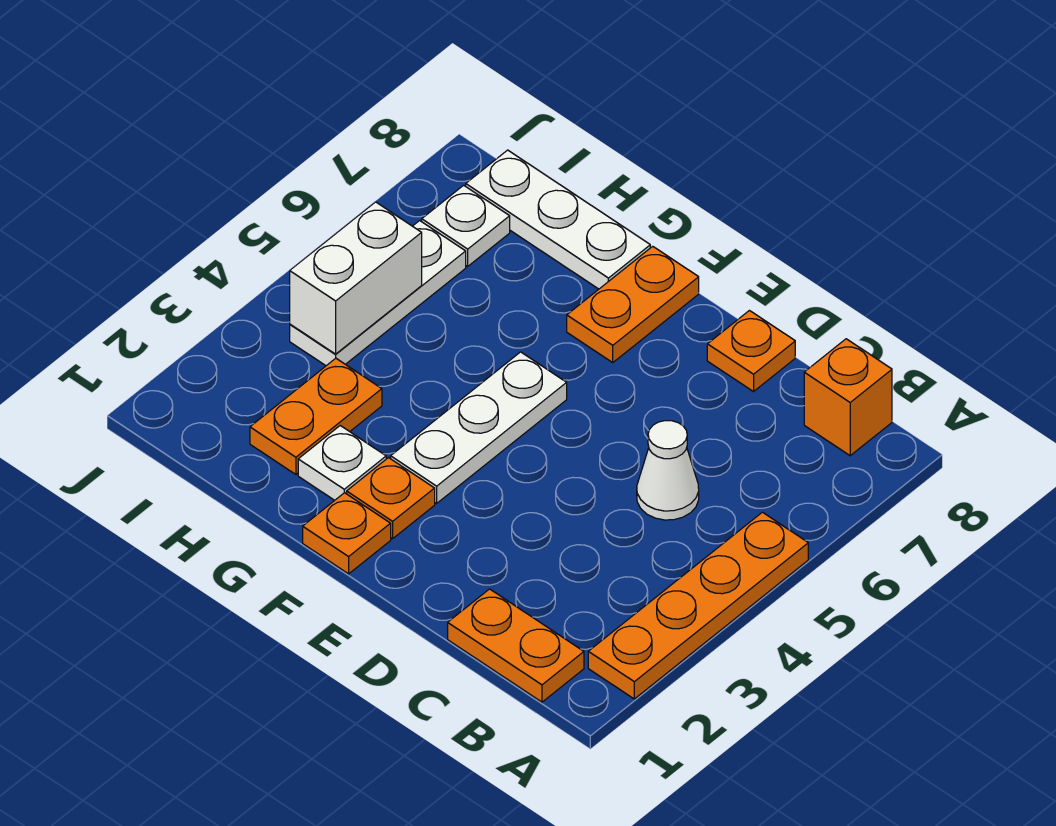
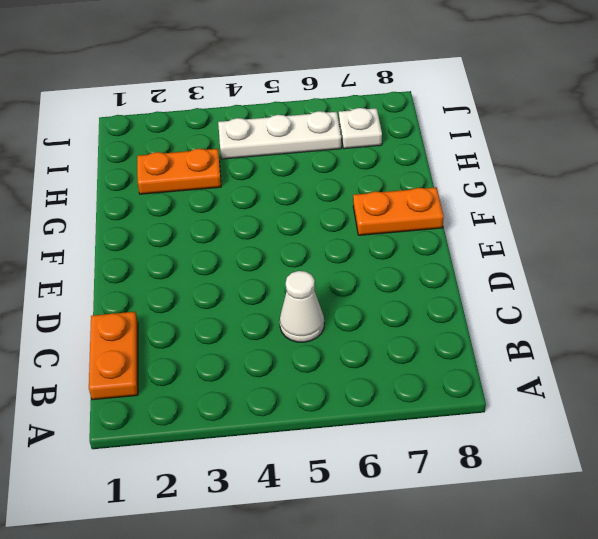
none -> orange 1x4 plate [588,512,808,699]
none -> orange 1x1 brick [804,339,892,456]
none -> orange 1x1 plate [707,311,795,392]

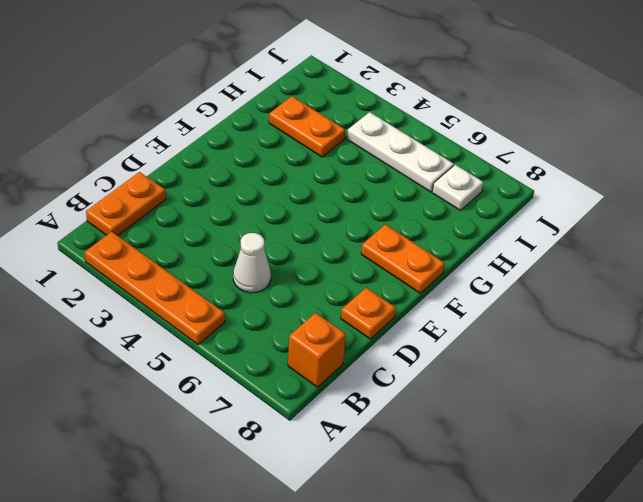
none -> orange 1x1 plate [303,493,391,574]
none -> orange 1x1 plate [347,458,435,539]
none -> white 1x3 plate [391,352,567,503]

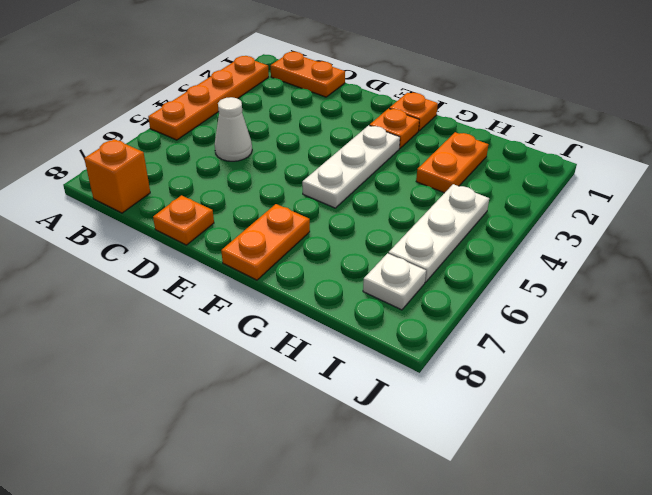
none -> white 1x1 plate [298,426,386,500]
none -> white 1x3 plate [466,150,650,289]
none -> white 1x2 brick [290,202,422,354]

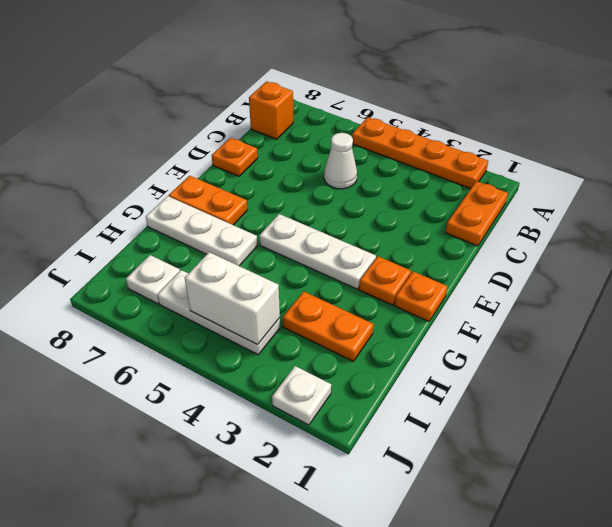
white 1x3 plate [146,196,257,266] -> white 1x3 plate turned to [466,150,650,289]
white 1x1 plate [272,366,331,425] -> white 1x1 plate moved to [298,426,386,500]

